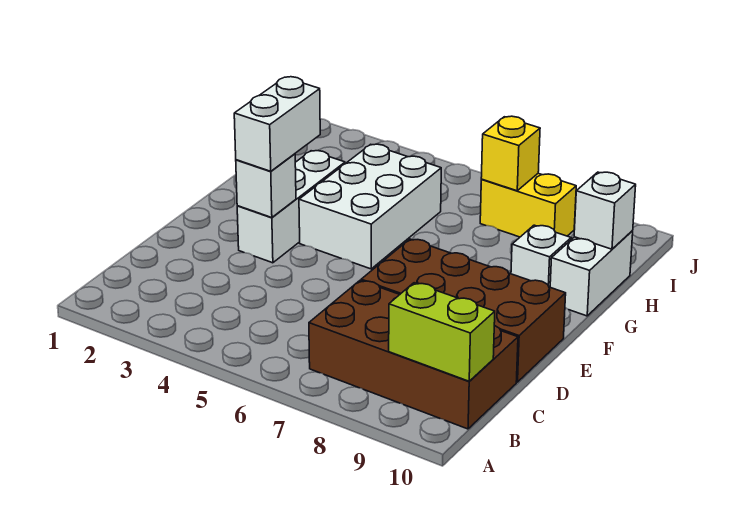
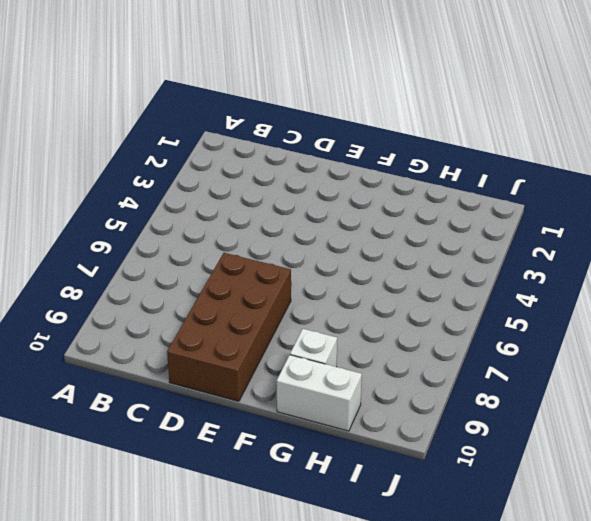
none -> brown 2x4 brick [309,280,518,429]
none -> white 1x3 brick [237,151,345,263]
none -> white 2x3 brick [299,144,441,269]

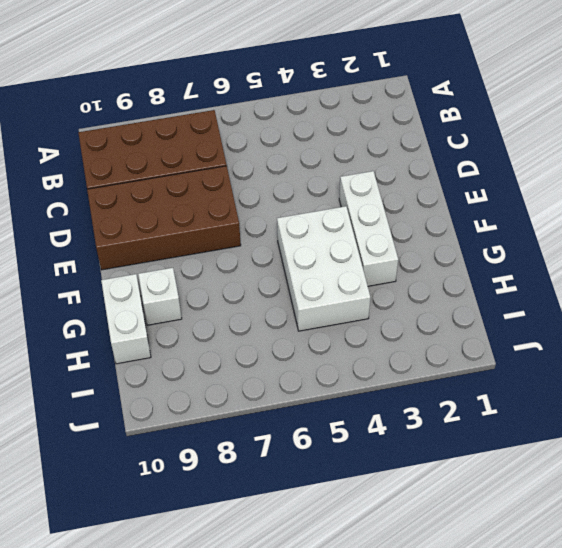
none -> yellow 1x2 brick [480,173,576,237]
none -> lime 1x2 brick [389,283,495,381]
none -> white 1x1 brick [236,154,296,218]

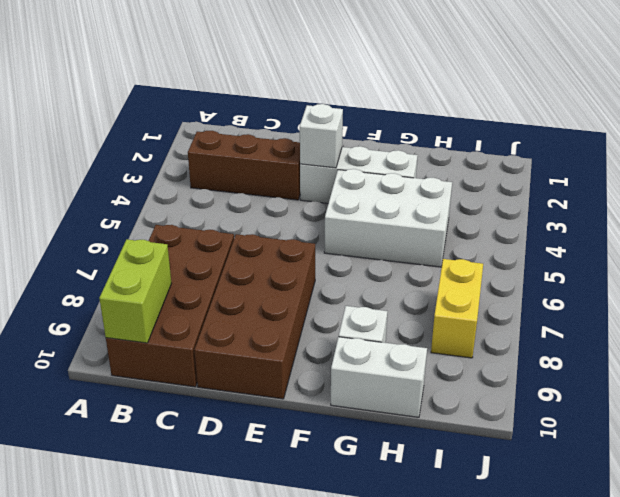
brown 1x3 brick [188,131,300,200] -> none
none -> white 1x1 brick [574,172,636,249]
none -> yellow 1x1 brick [481,116,540,191]
none -> white 1x2 brick [234,77,320,171]

